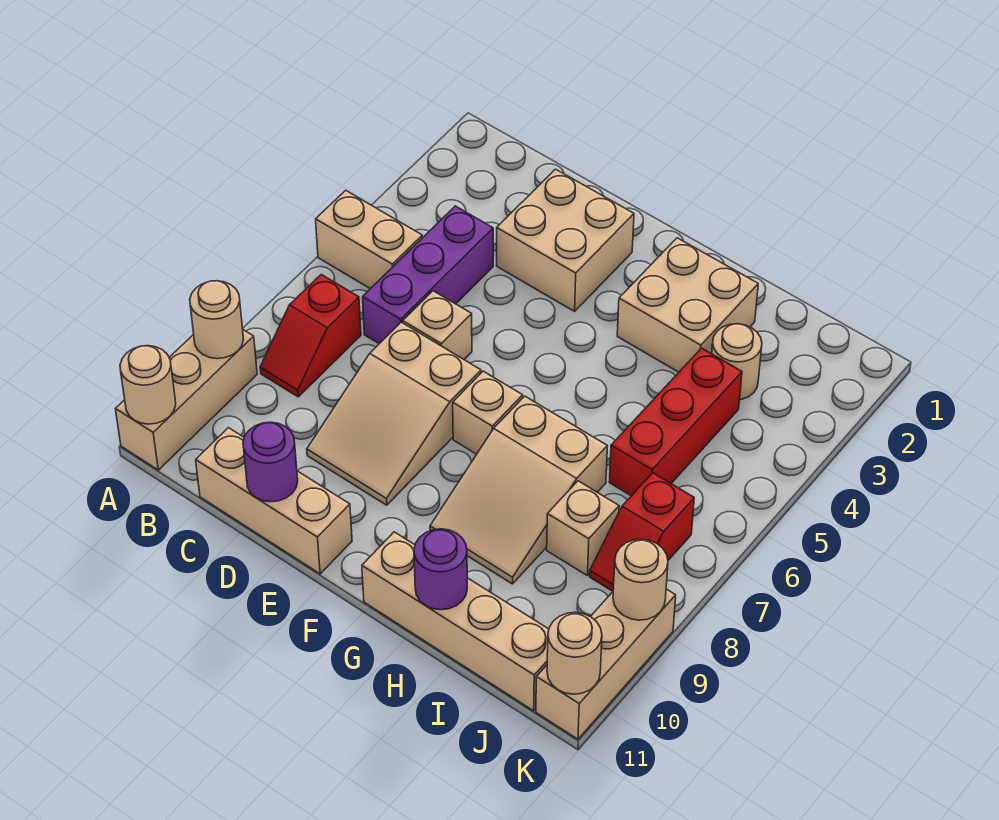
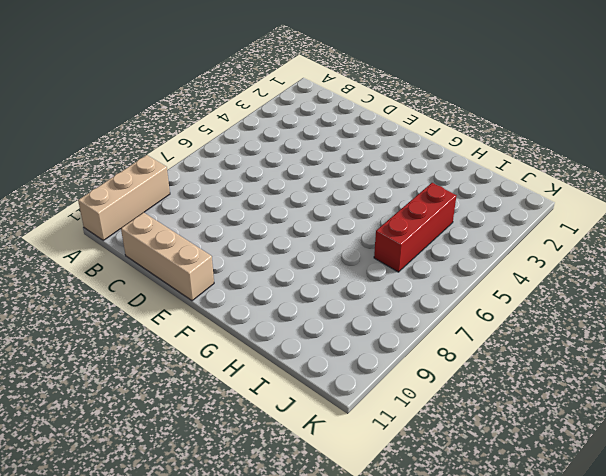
none -> tan 1x2 brick [316,190,422,289]
none -> red 1x2 slope [260,274,361,397]
none -> purple 1x3 brick [363,206,493,344]

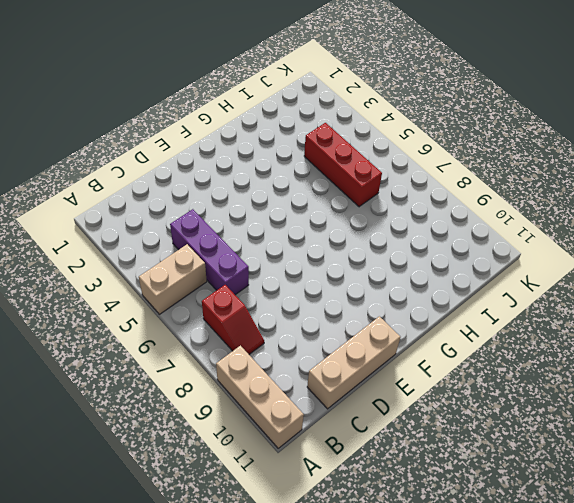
none -> tan 2x2 brick [497,169,634,311]
none -> tan 1x1 brick [403,291,472,359]
none -> tan 2x3 slope [307,322,481,505]

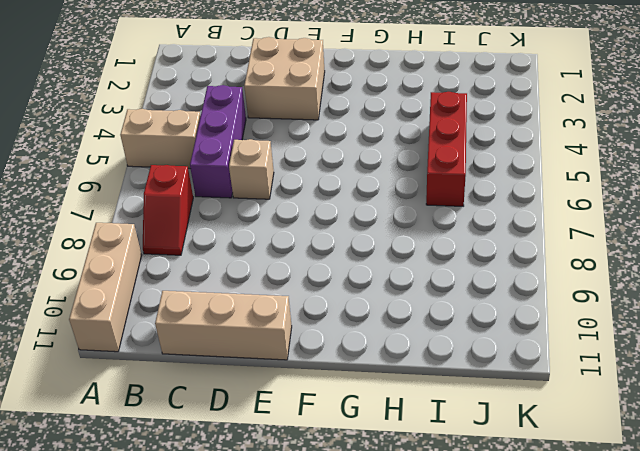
none -> tan 2x3 slope [307,322,481,505]
none -> tan 1x1 brick [453,371,523,454]
none -> tan 2x2 brick [617,238,758,372]

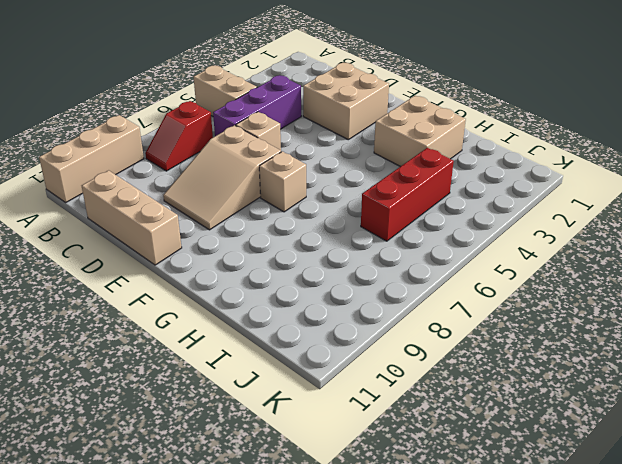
none -> tan 2x3 slope [430,396,607,584]
none -> tan 1x4 brick [362,532,549,711]
none -> tan 1x1 round brick [712,324,762,400]

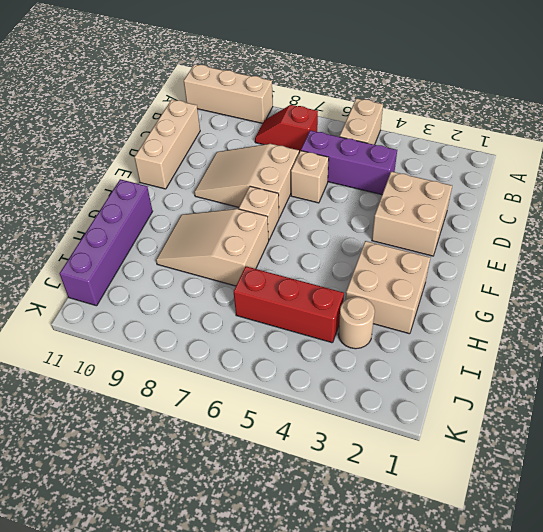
purple 1x4 brick [59,179,153,306] -> tan 1x4 brick [362,532,549,711]
none -> tan 1x1 brick [547,481,619,575]
none -> red 1x2 slope [590,473,694,591]
none -> tan 1x3 brick [536,589,676,739]

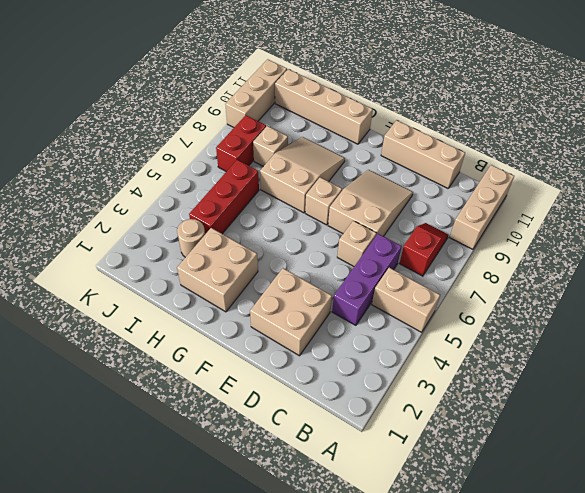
red 1x2 brick [216,115,266,172] -> red 1x2 slope [590,473,694,591]
none -> tan 1x1 round brick [190,281,244,359]
none -> tan 1x1 round brick [120,346,176,424]
none -> purple 1x1 round brick [243,422,298,502]

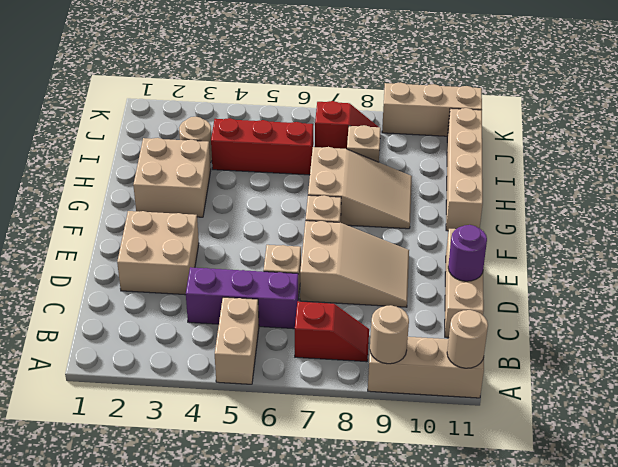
none -> purple 1x1 round brick [414,529,467,610]
none -> tan 1x1 round brick [613,539,668,620]
none -> tan 1x1 round brick [547,612,602,694]

